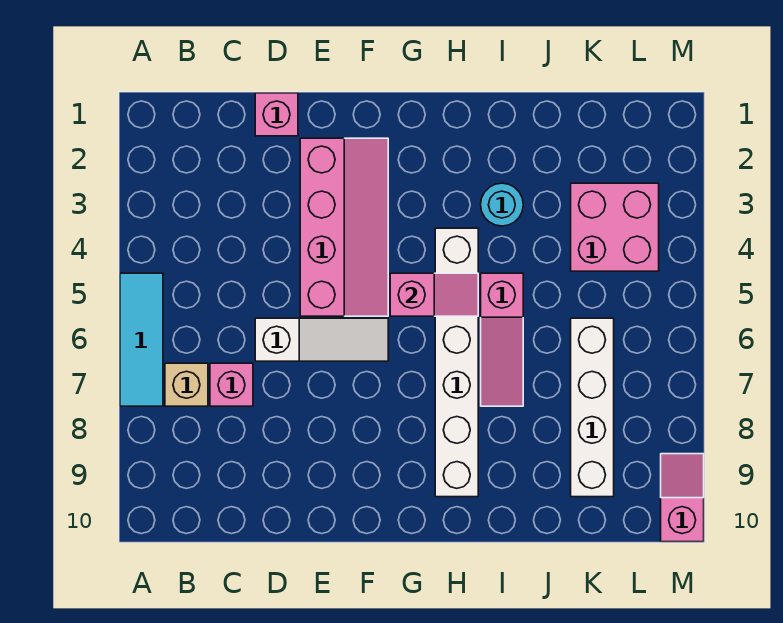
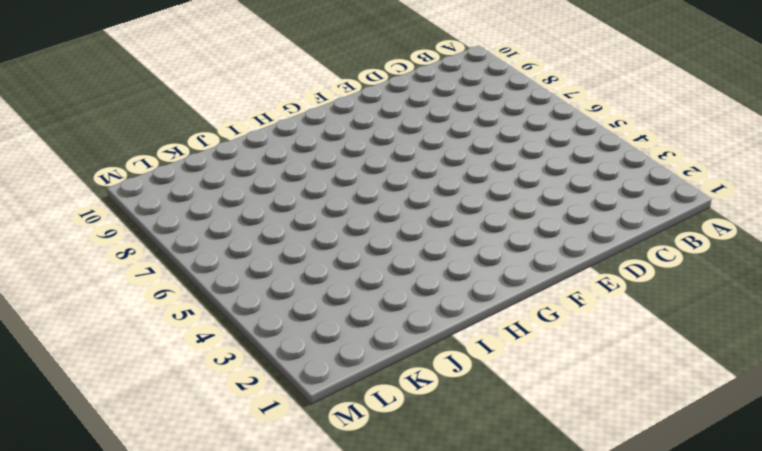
none -> cyan 1x3 tile [120,273,163,406]
none -> tan 1x1 brick [165,363,208,406]
none -> pink 1x1 brick [210,363,253,406]

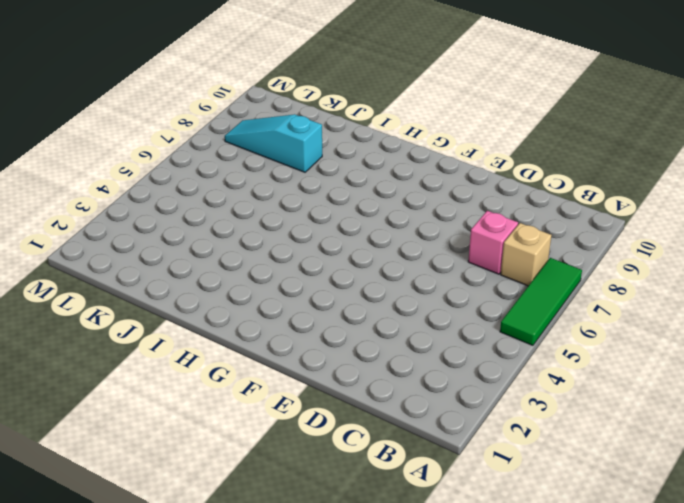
green 1x3 tile [500,258,582,345] -> cyan 1x3 tile [120,273,163,406]
cyan 1x3 slope [225,114,322,172] -> white 1x4 brick [571,318,614,497]
none -> pink 1x1 brick [255,93,298,136]
none -> white 1x3 slope [255,318,388,361]
none -> pink 2x4 slope [300,138,388,316]

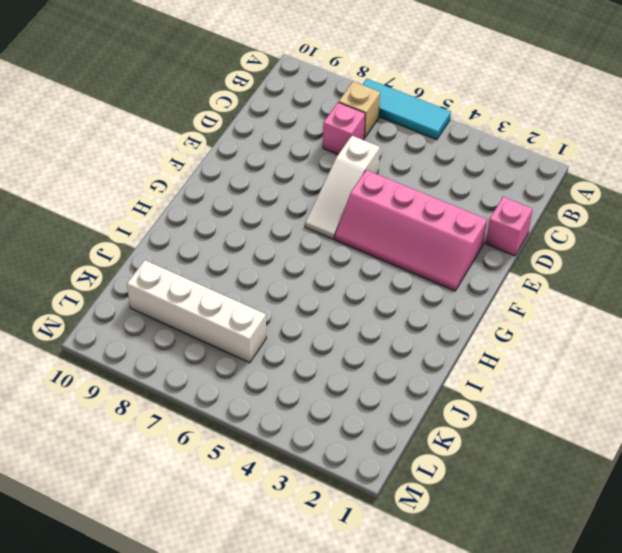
none -> white 1x6 brick [435,228,478,497]
none -> cyan 1x1 round brick [481,183,523,226]
none -> pink 1x3 slope [481,273,523,406]

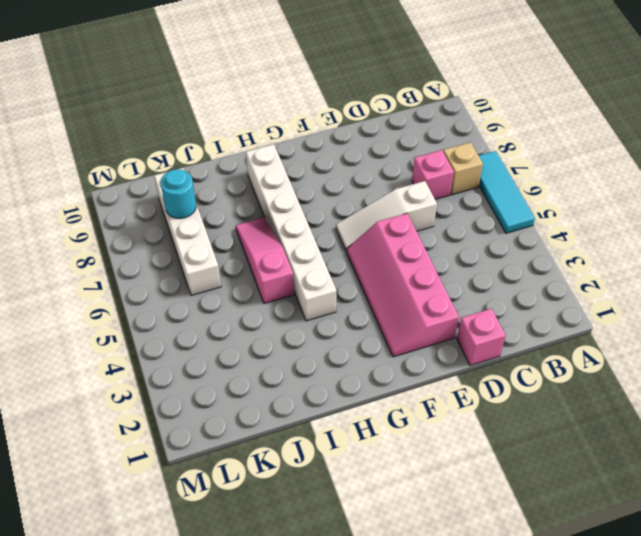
cyan 1x1 round brick [161,169,196,219] -> cyan 1x1 round brick moved to [481,183,523,226]
none -> pink 2x2 brick [571,183,659,271]
none -> pink 1x2 slope [661,454,704,542]
none -> pink 1x2 slope [390,273,478,316]

